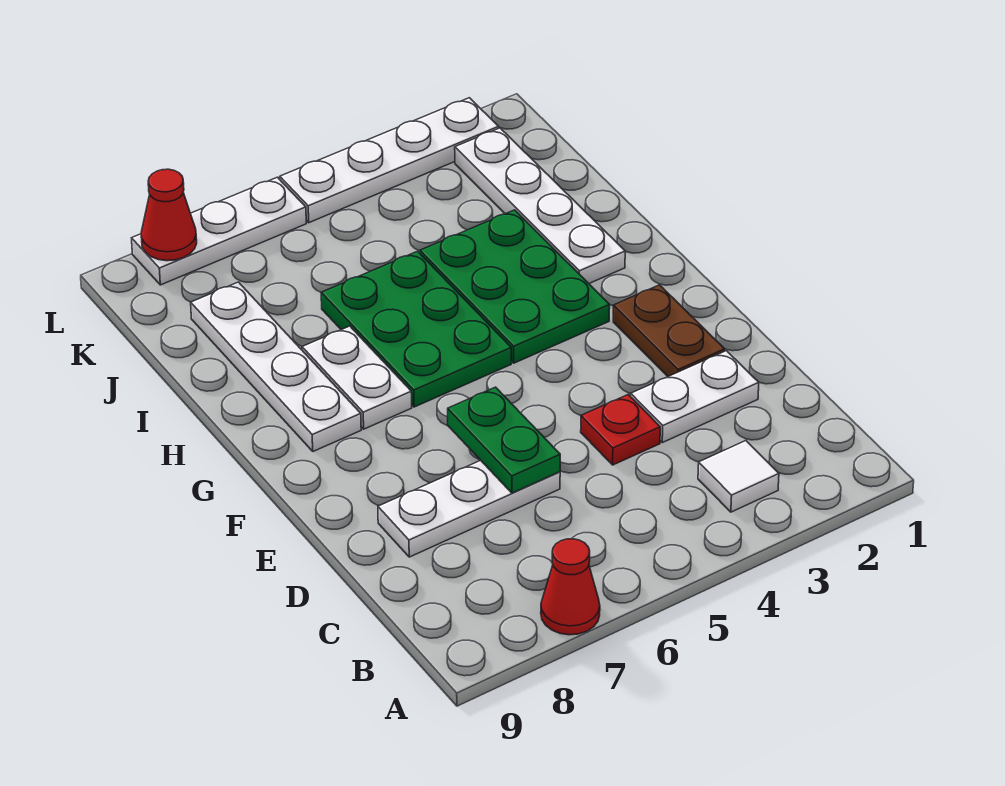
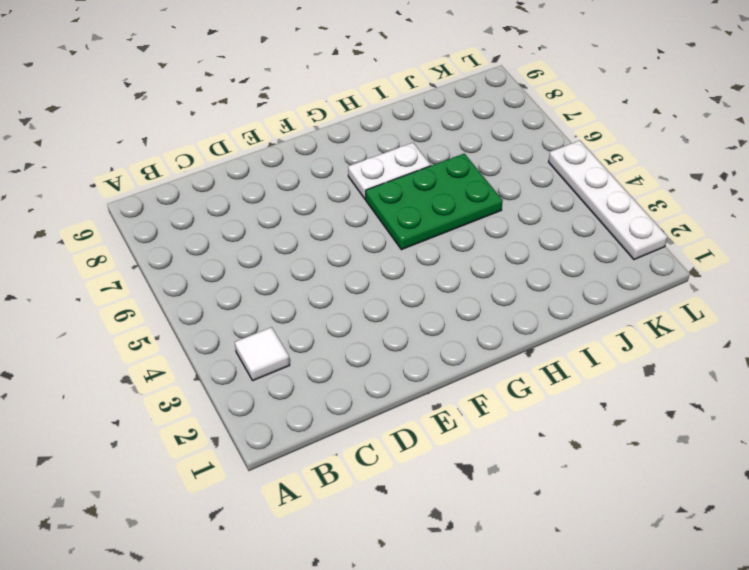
none -> red 1x1 cone [541,539,600,635]
none -> white 1x2 plate [631,351,759,443]
none -> red 1x1 plate [581,395,660,465]

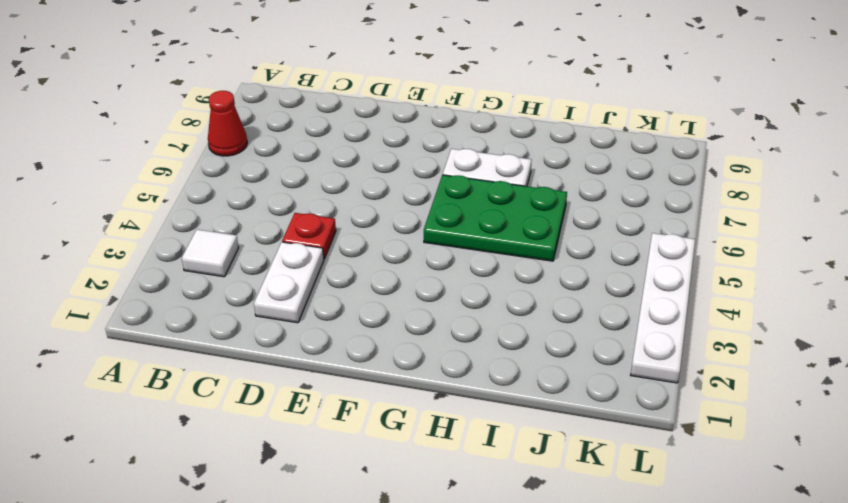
none -> white 1x3 plate [378,460,560,557]
none -> brown 1x2 plate [613,285,725,376]
none -> green 2x3 plate [420,210,610,363]

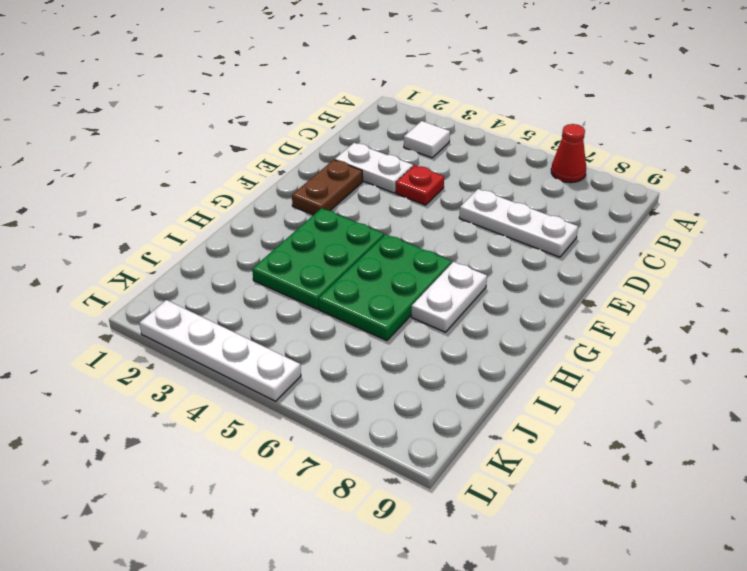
none -> white 1x4 plate [191,282,361,451]
none -> white 1x4 plate [455,128,625,283]
none -> white 1x3 plate [132,177,306,285]

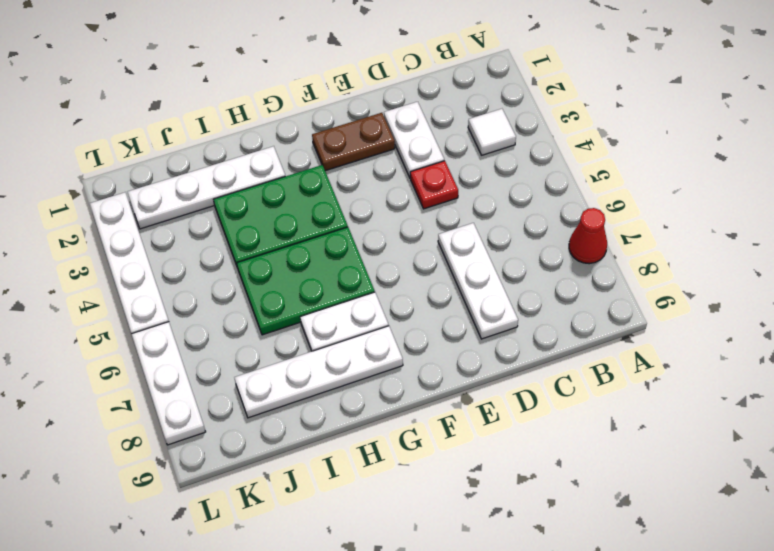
none -> green 1x2 plate [448,387,560,493]
none -> red 1x1 cone [141,169,197,261]

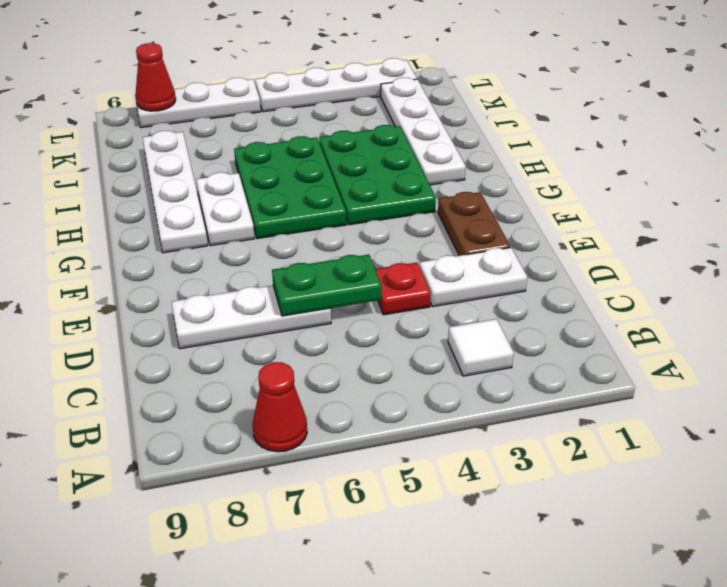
green 1x2 plate [272,255,381,316] -> green 1x2 plate turned to [448,387,560,493]

